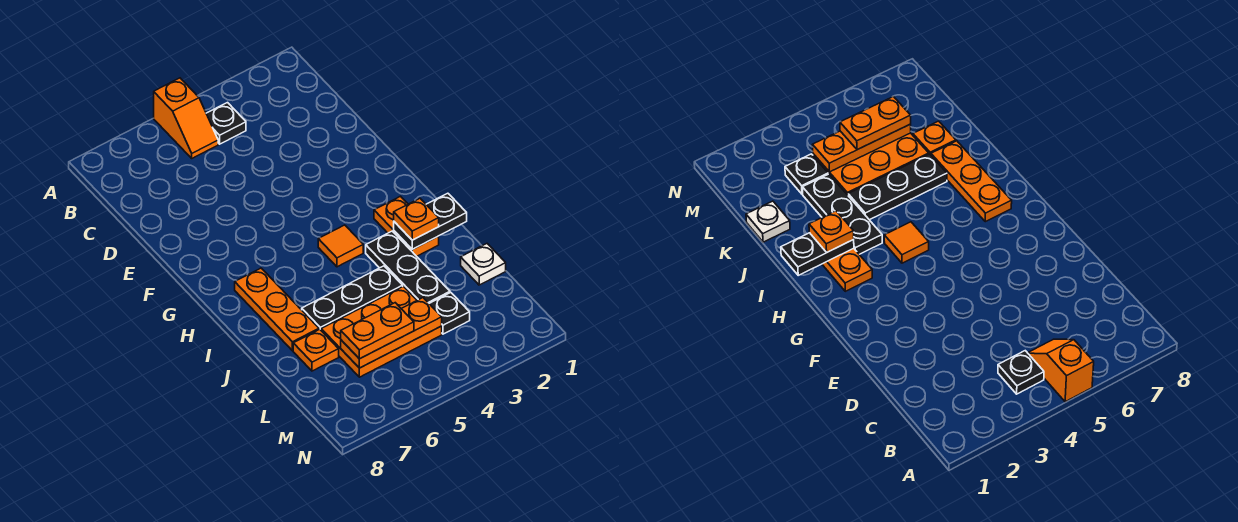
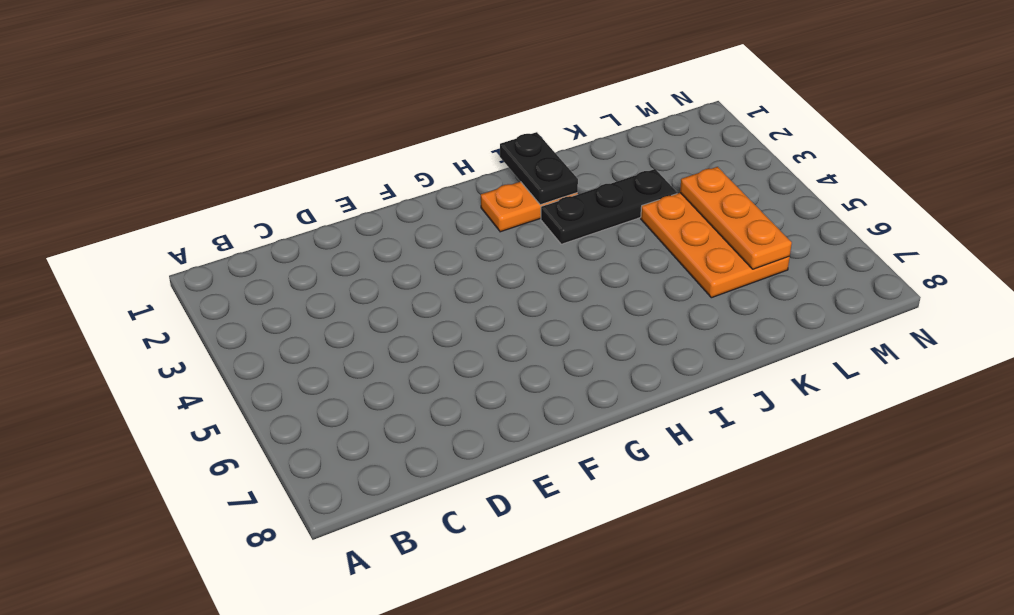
none -> orange 1x2 slope [154,78,218,158]
none -> black 1x1 plate [206,103,246,144]
none -> orange 1x1 tile [318,225,363,267]

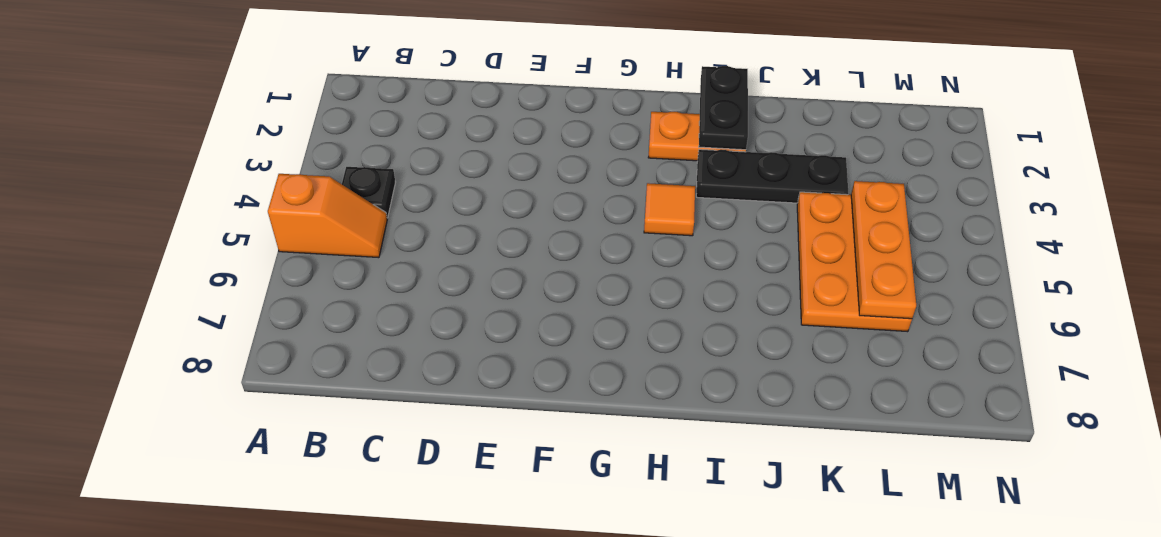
none -> orange 1x3 plate [235,268,319,351]
none -> black 1x3 plate [302,266,403,330]
none -> white 1x1 plate [461,244,506,285]

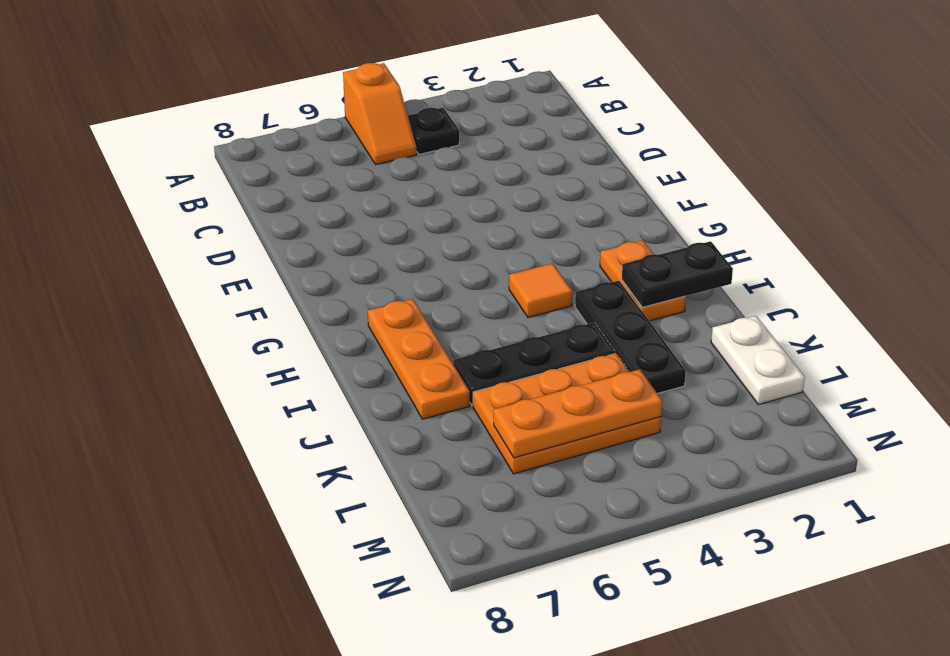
white 1x2 plate [711,316,805,405] -> white 1x1 plate [461,244,506,285]
none -> orange 1x1 plate [293,329,339,371]
none -> black 1x1 plate [429,293,470,334]
none -> orange 1x1 plate [394,198,439,240]

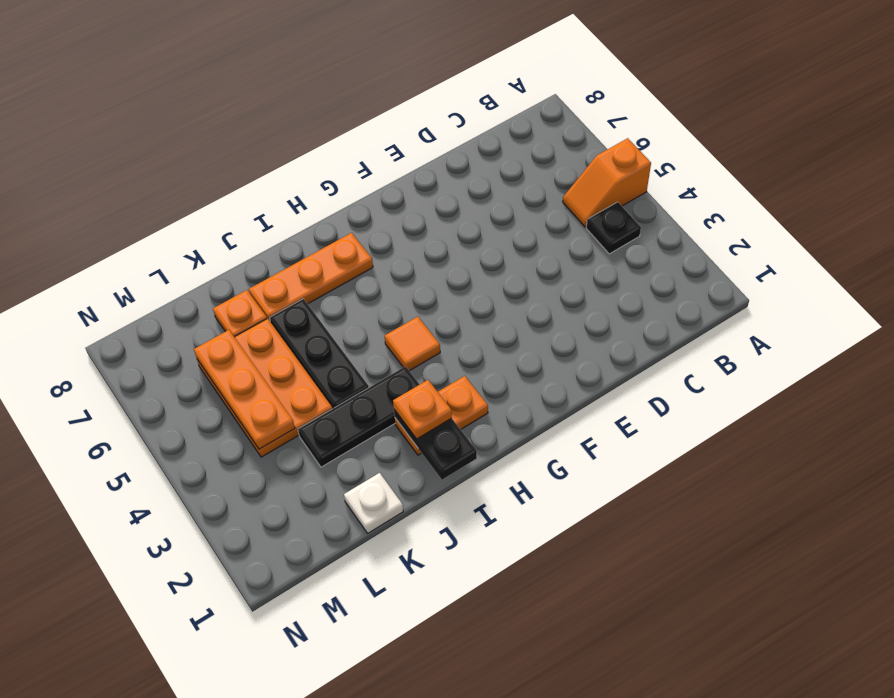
none -> black 1x1 plate [429,293,470,334]
none -> orange 1x2 plate [341,303,414,359]

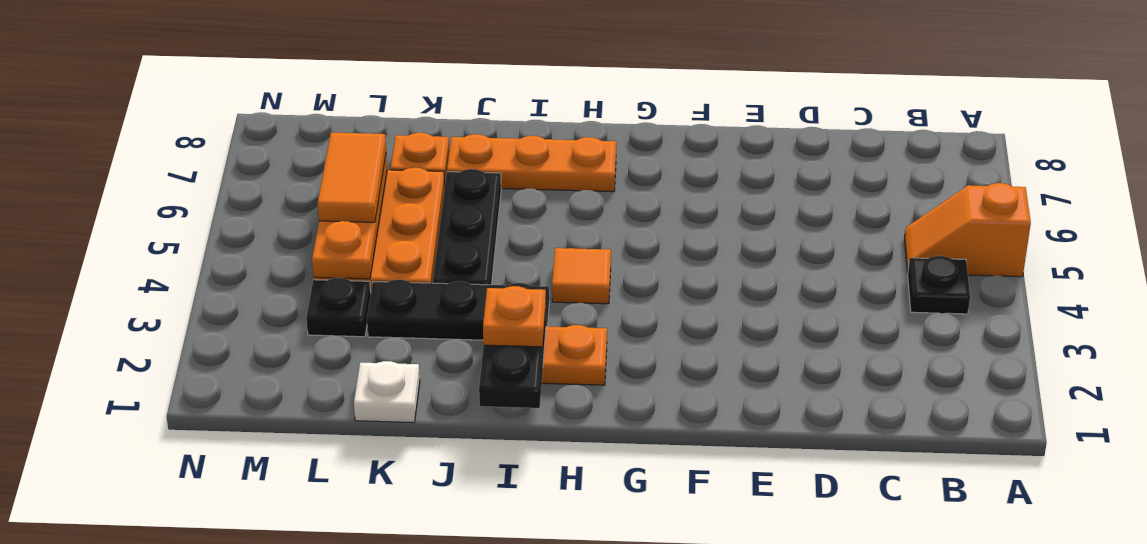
orange 1x2 tile [318,132,386,222] -> orange 1x2 plate [341,303,414,359]

